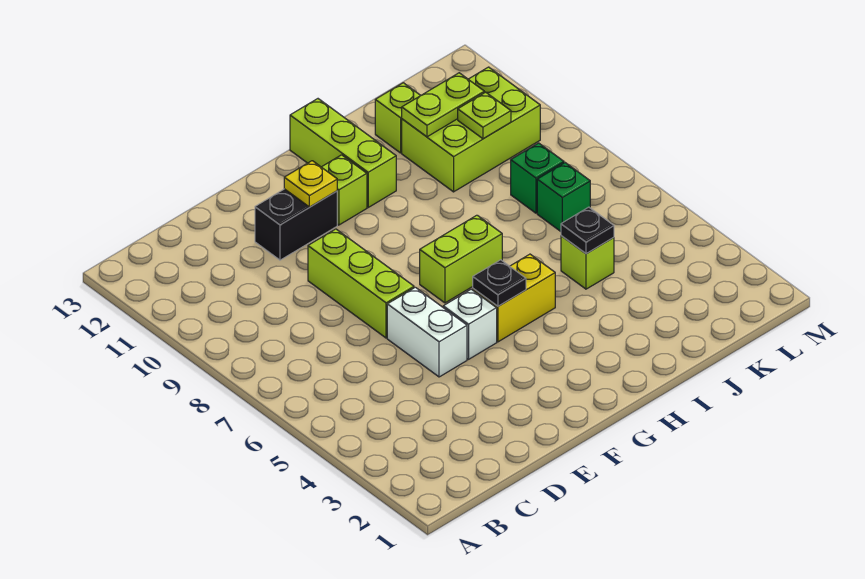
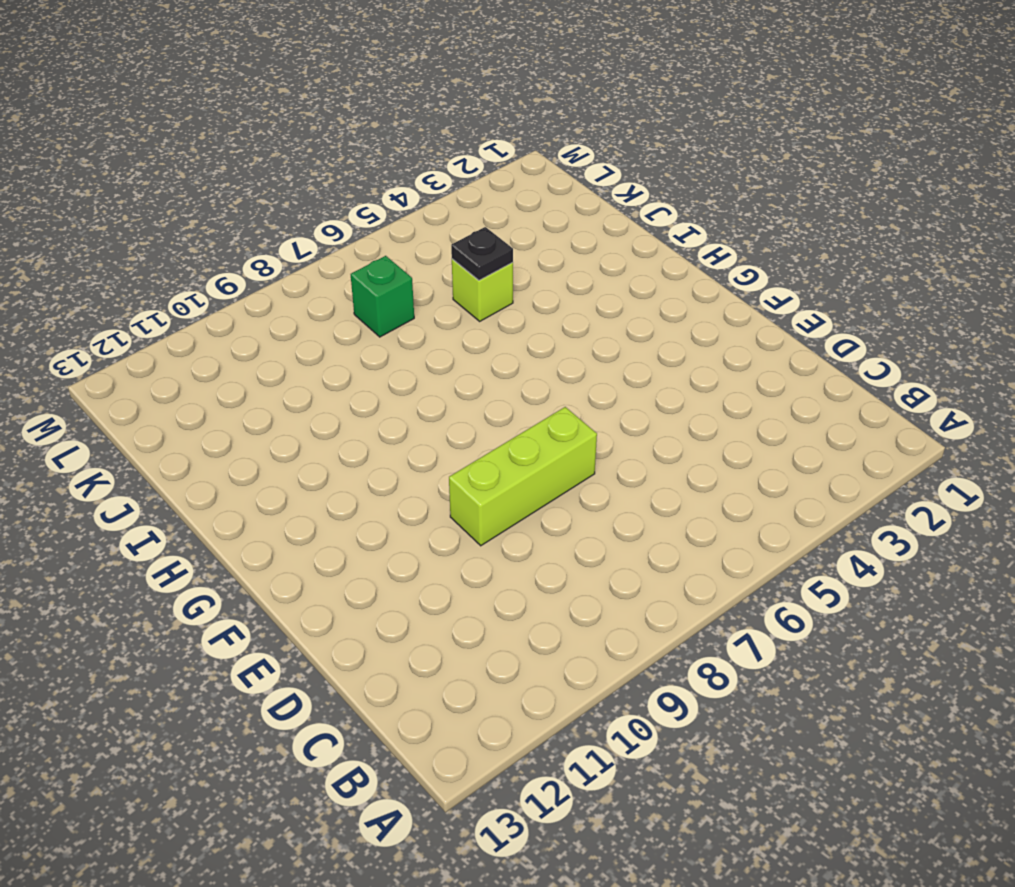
none -> white 1x2 brick [387,287,467,377]
none -> black 1x2 brick [255,189,337,260]
none -> white 1x1 brick [443,289,497,359]

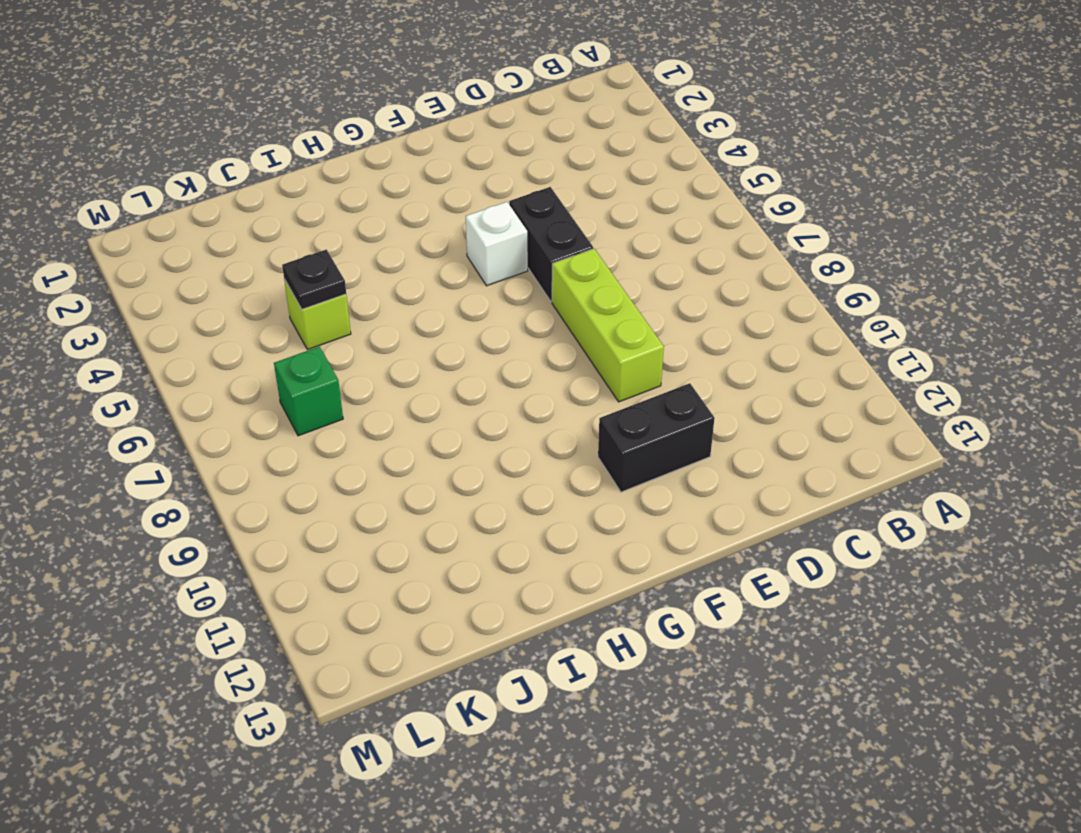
black 1x2 brick [509,187,593,302] -> white 1x2 brick [387,287,467,377]
none -> yellow 1x2 brick [473,254,555,342]
none -> lime 1x2 brick [420,215,502,303]
none -> lime 1x1 brick [322,155,367,225]

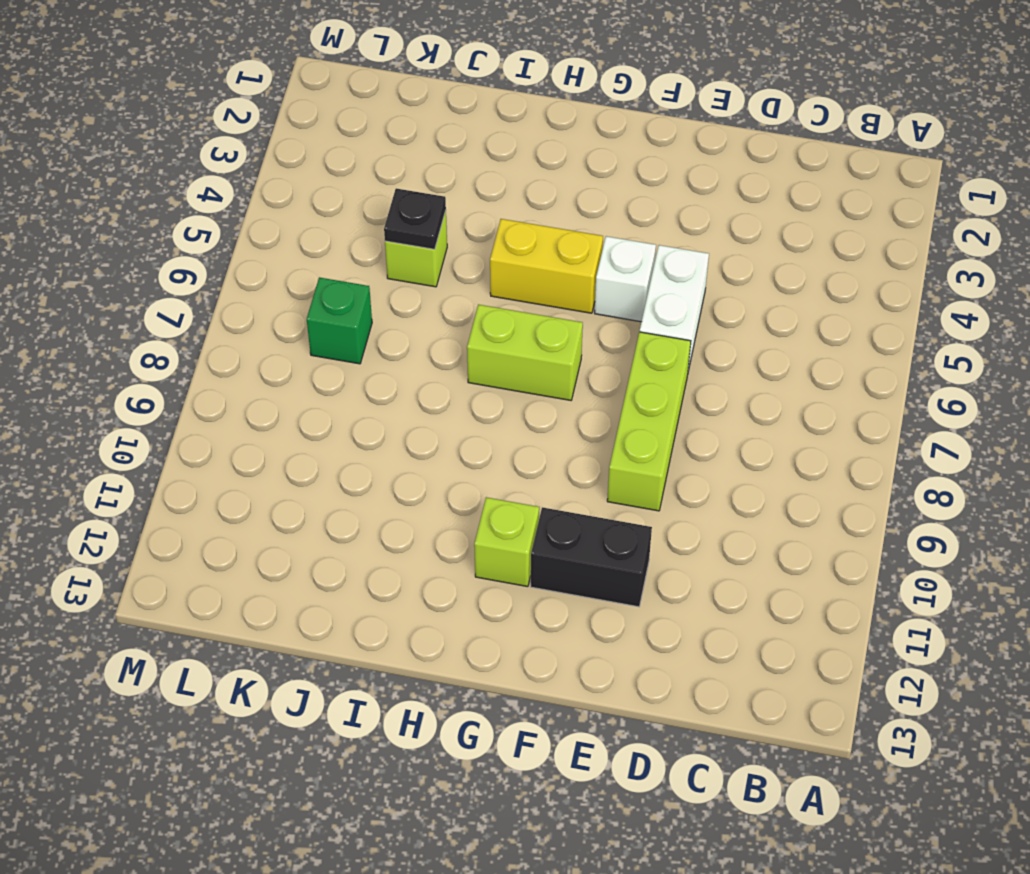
none -> lime 1x3 brick [290,99,396,207]
none -> lime 2x3 brick [402,67,540,192]
none -> lime 1x1 brick [375,83,421,153]

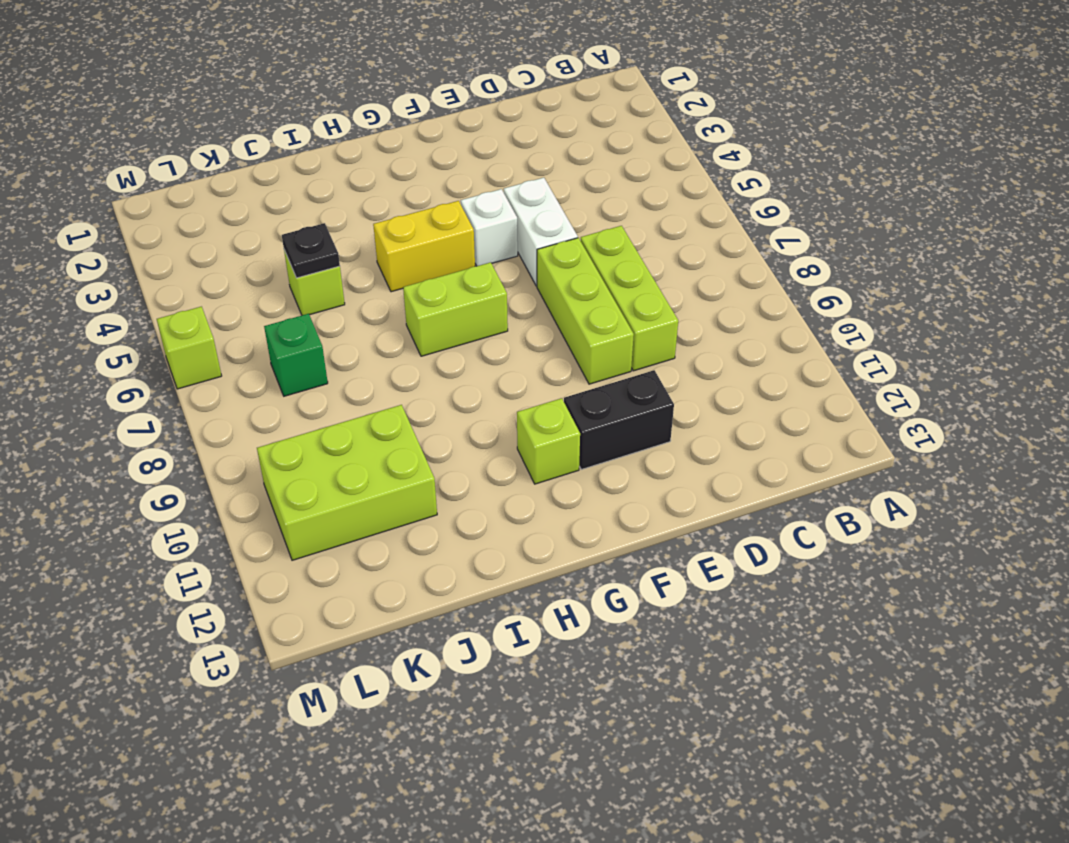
lime 1x3 brick [581,226,678,371] -> lime 1x3 brick moved to [290,99,396,207]
lime 1x1 brick [157,307,222,389] -> lime 1x1 brick moved to [375,83,421,153]
none -> green 1x1 brick [511,143,564,213]
none -> yellow 1x1 plate [284,161,337,207]
none -> black 1x1 plate [473,260,526,306]

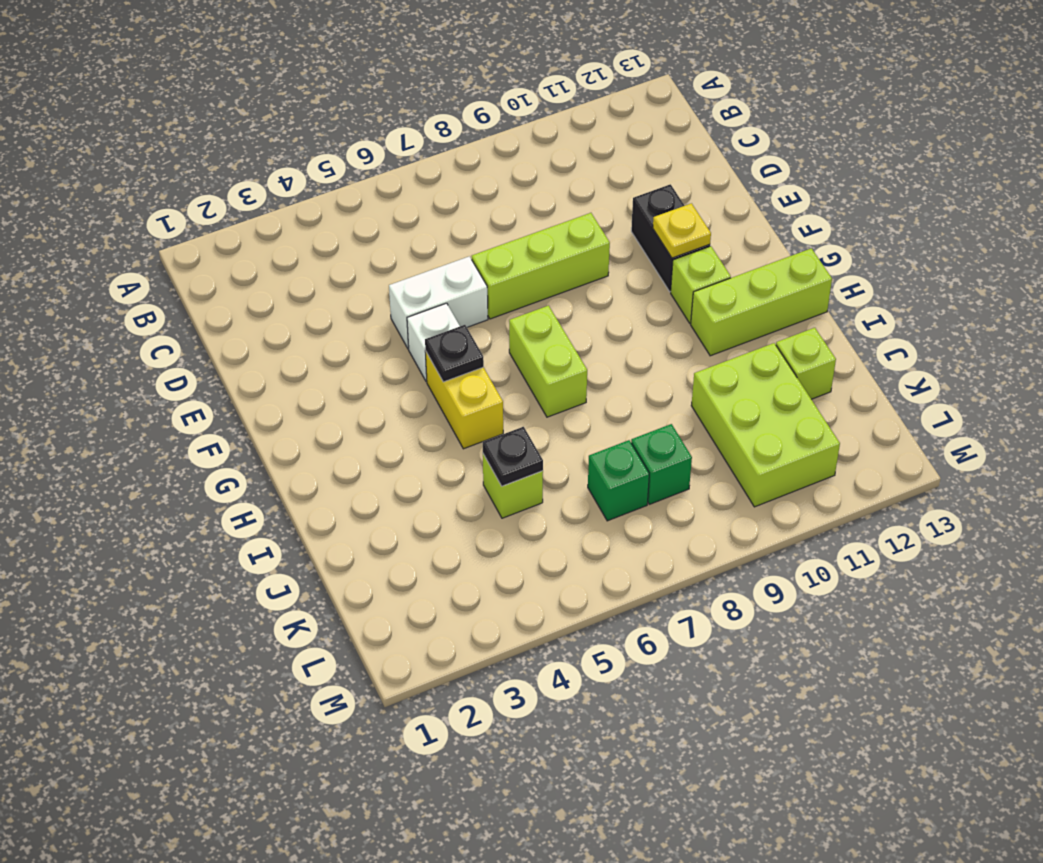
none -> lime 1x2 plate [402,73,484,137]
none -> lime 1x1 plate [458,92,511,139]

